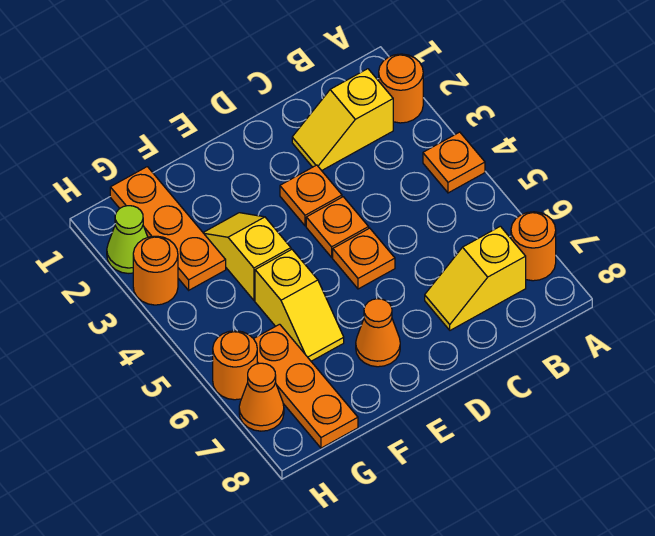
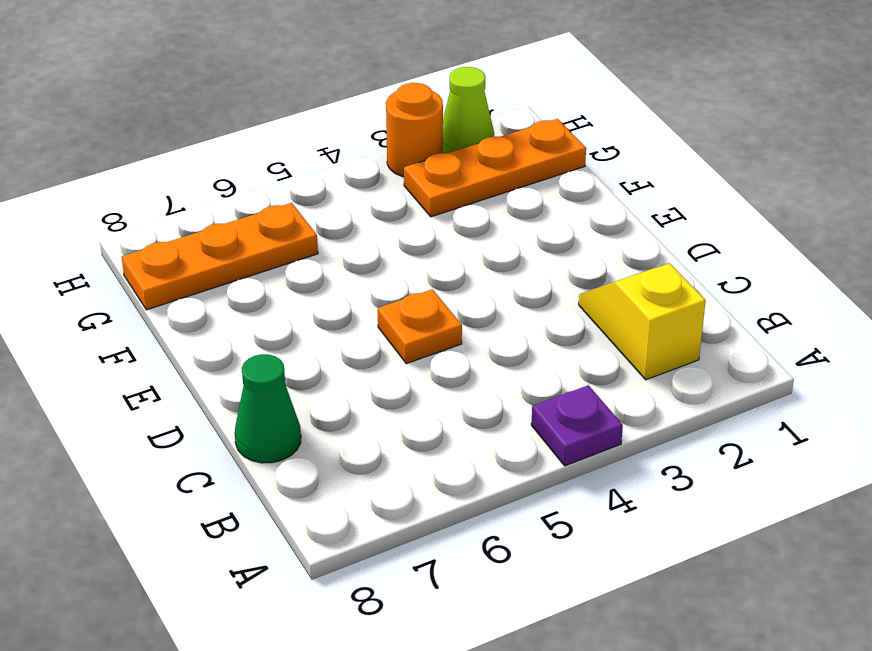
purple 1x1 plate [531,385,623,466] -> orange 1x1 plate [423,132,485,193]
green 1x1 cone [235,354,301,463] -> none
none -> orange 1x1 round brick [379,54,423,123]
none -> orange 1x1 round brick [511,212,556,281]
none -> yellow 1x2 slope [425,226,526,330]

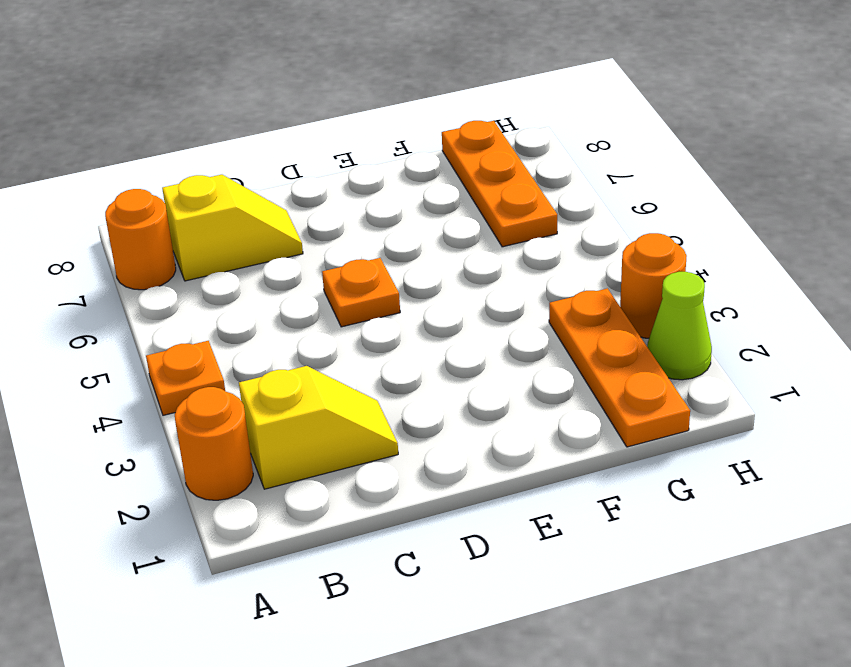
none -> orange 1x1 plate [280,165,342,226]
none -> orange 1x1 plate [306,197,369,257]
none -> orange 1x1 cone [356,299,400,367]

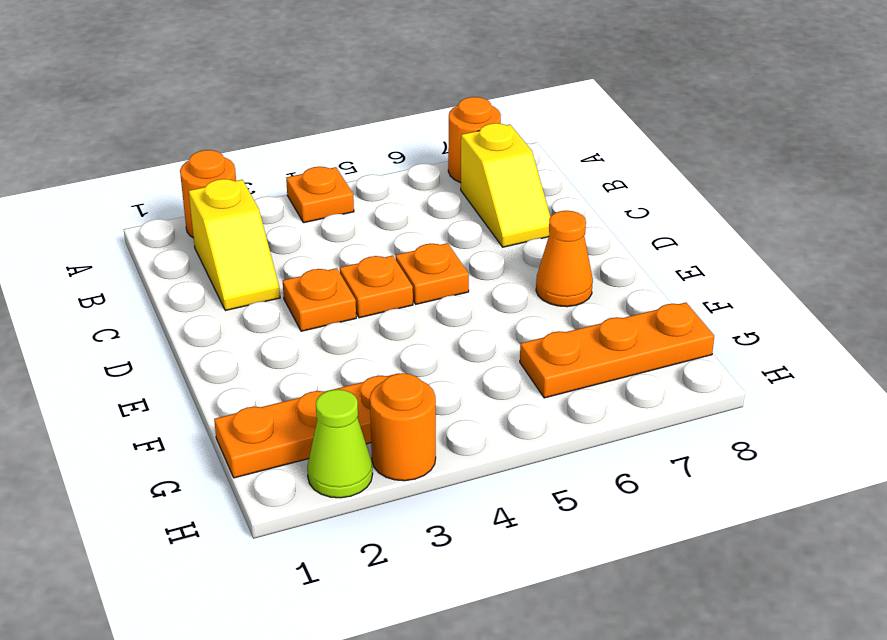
none -> yellow 1x2 slope [203,213,291,300]
none -> yellow 1x2 slope [255,250,344,361]
none -> orange 1x1 round brick [213,331,257,400]

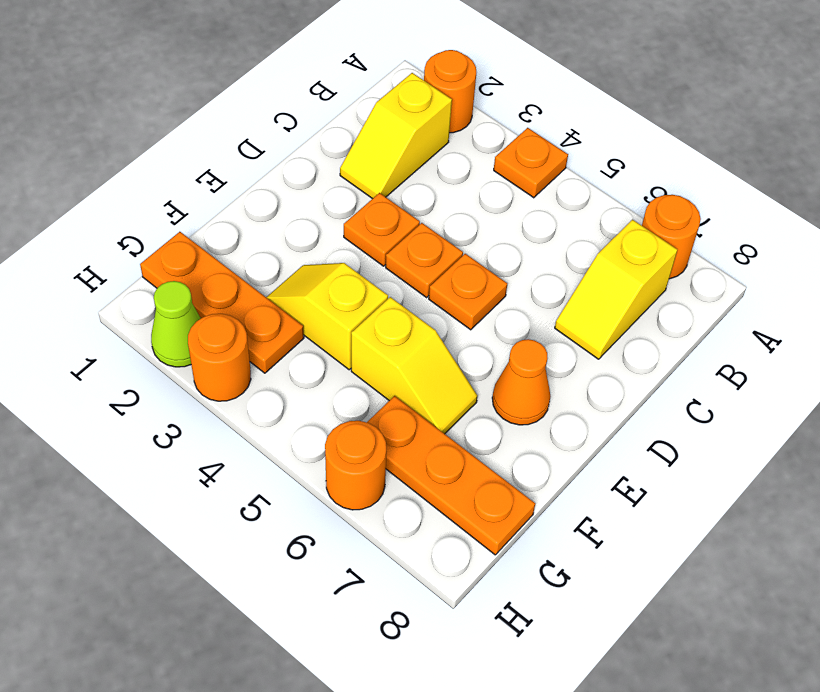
none -> orange 1x1 cone [239,363,284,431]

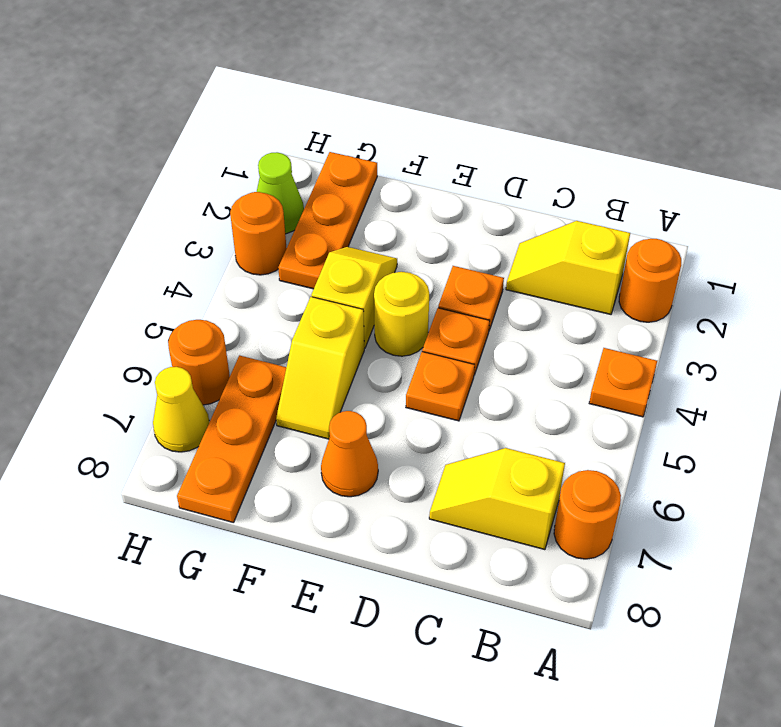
yellow 1x1 round brick [374,272,429,356] -> none
yellow 1x1 cone [153,367,209,452] -> orange 1x1 cone [239,363,284,431]

